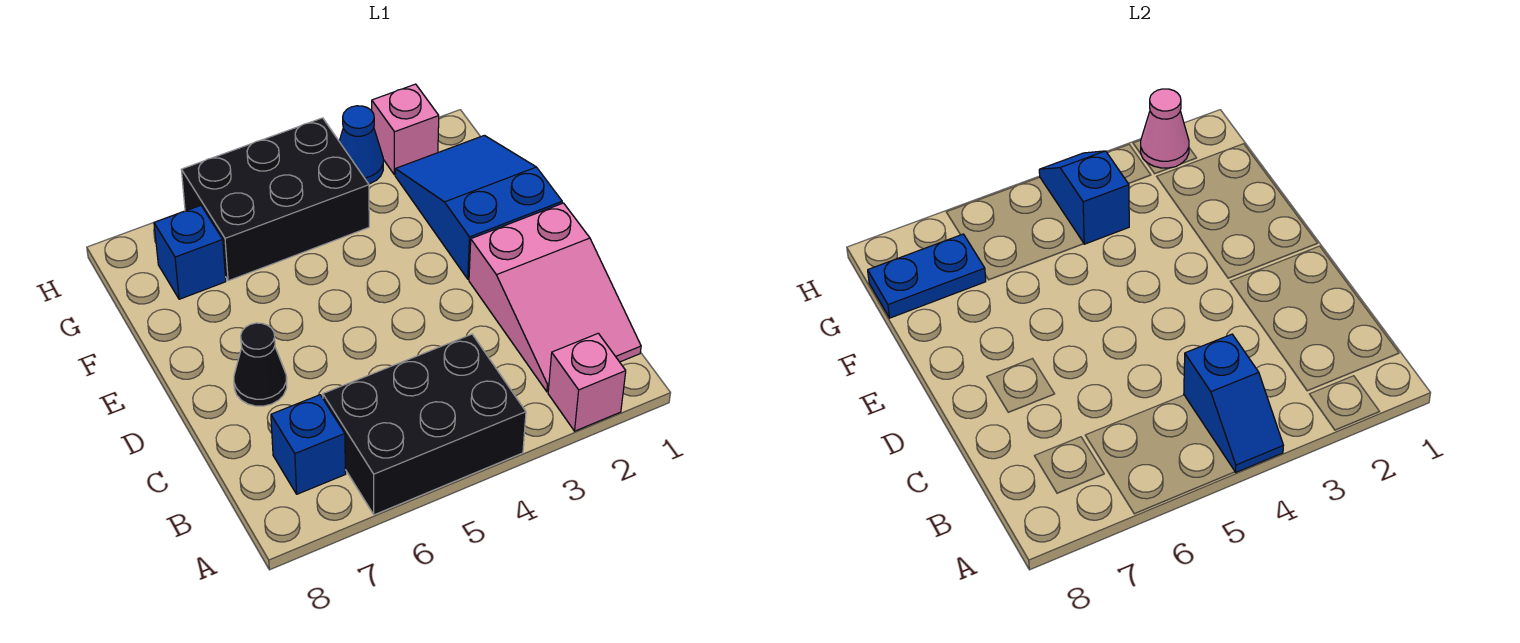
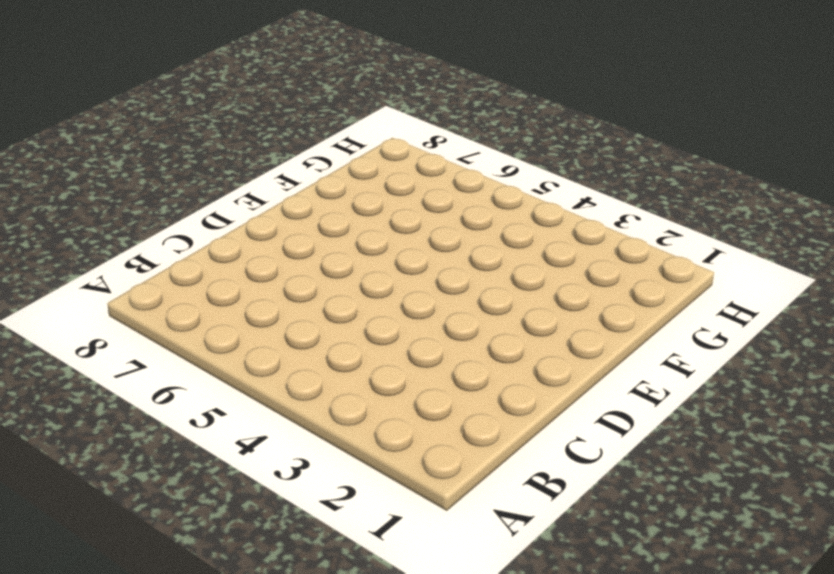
none -> pink 1x1 brick [548,333,626,431]
none -> black 2x3 brick [323,334,526,515]
none -> pink 2x3 slope [469,203,641,392]

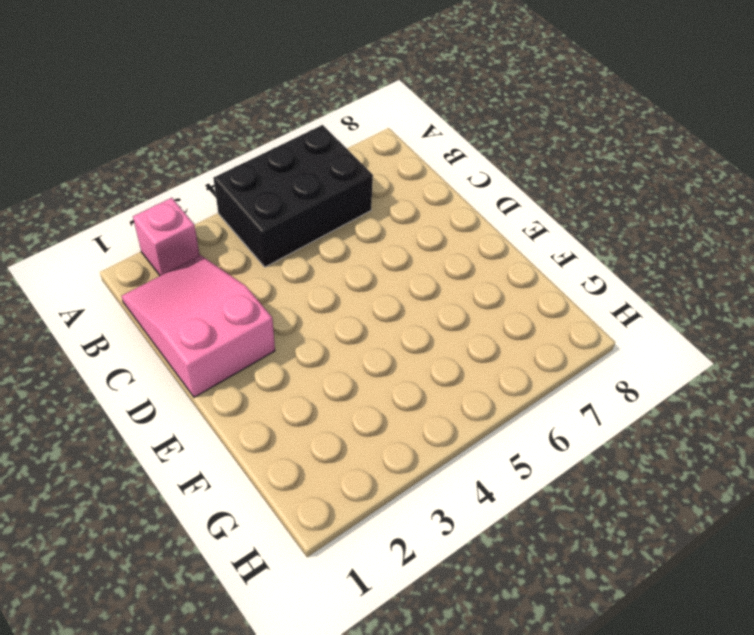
none -> blue 1x1 brick [271,395,346,494]
none -> black 1x1 cone [234,323,287,406]
none -> blue 2x3 slope [395,135,562,279]

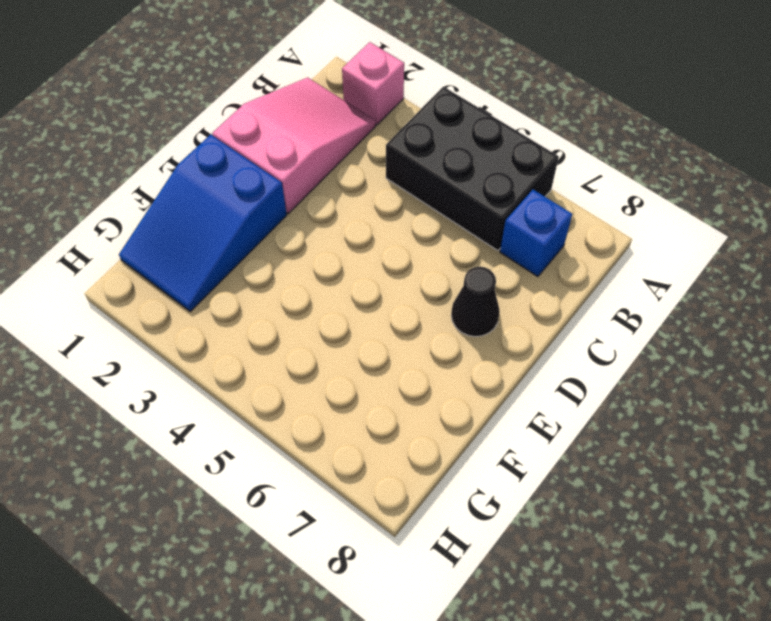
none -> black 2x3 brick [181,118,369,281]
none -> blue 1x1 brick [154,205,226,299]
none -> pink 1x1 brick [372,84,439,175]

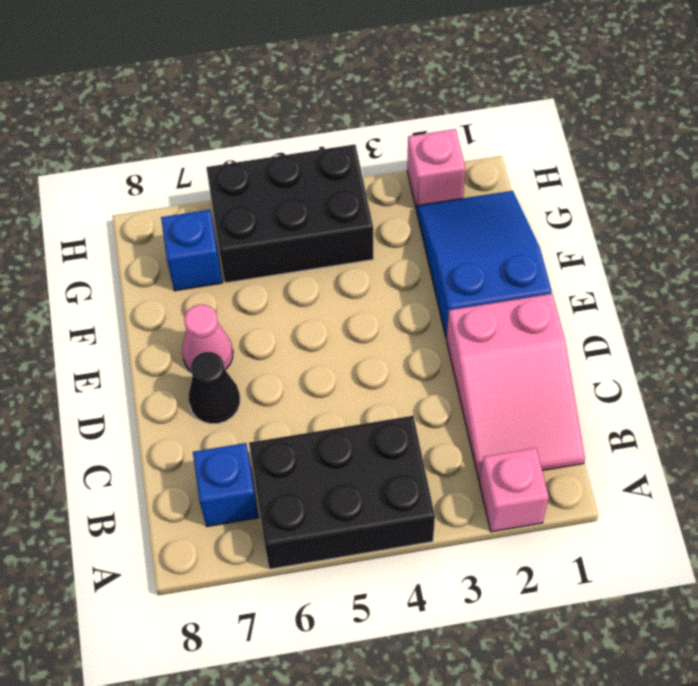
pink 1x1 cone [182,305,233,371] -> pink 1x1 cone moved to [1141,89,1189,168]
none -> blue 1x1 cone [339,106,383,184]
none -> blue 1x2 slope [1184,334,1283,472]
none -> blue 1x2 slope [1039,151,1129,244]

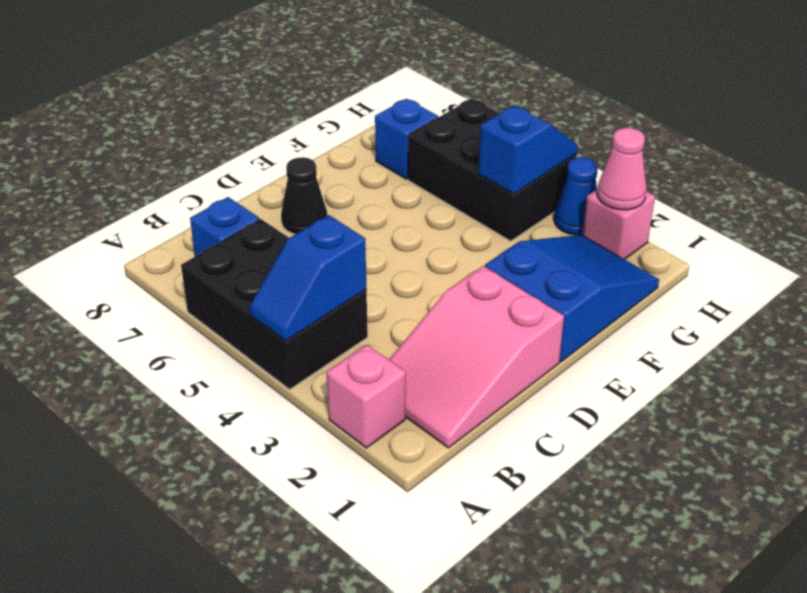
none -> blue 1x2 plate [868,234,986,318]

